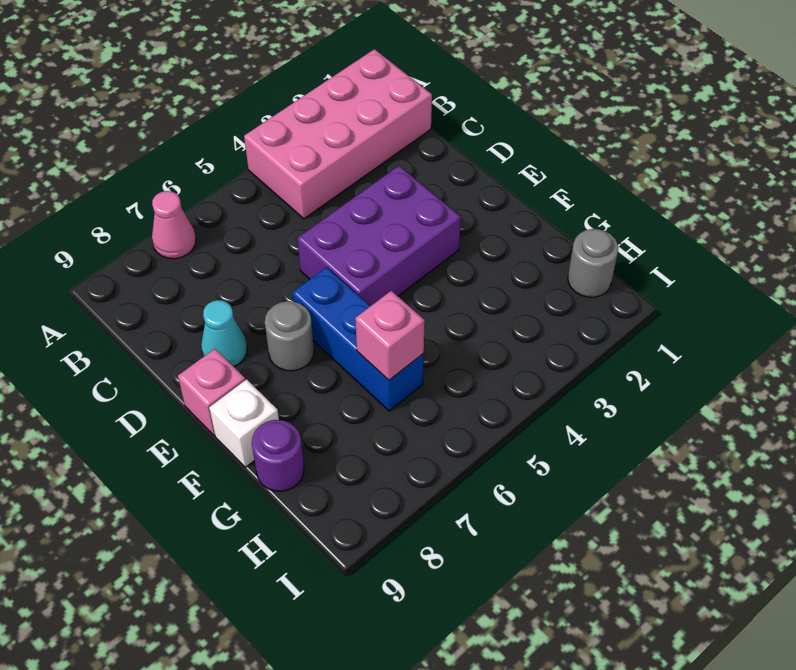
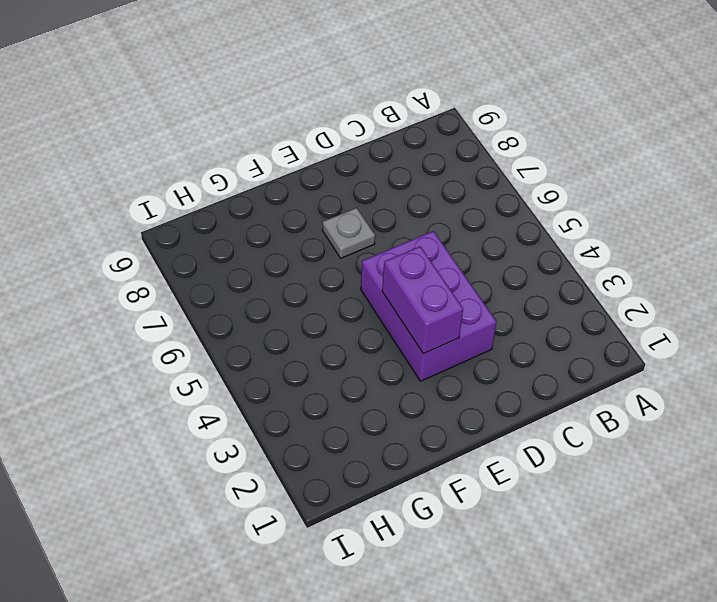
purple 1x2 brick [382,246,463,354] -> none
grey 1x1 plate [323,208,375,258] -> grey 1x1 round brick [265,301,314,371]
none -> pink 2x4 brick [244,49,432,219]
none -> pink 1x1 cone [152,191,196,259]

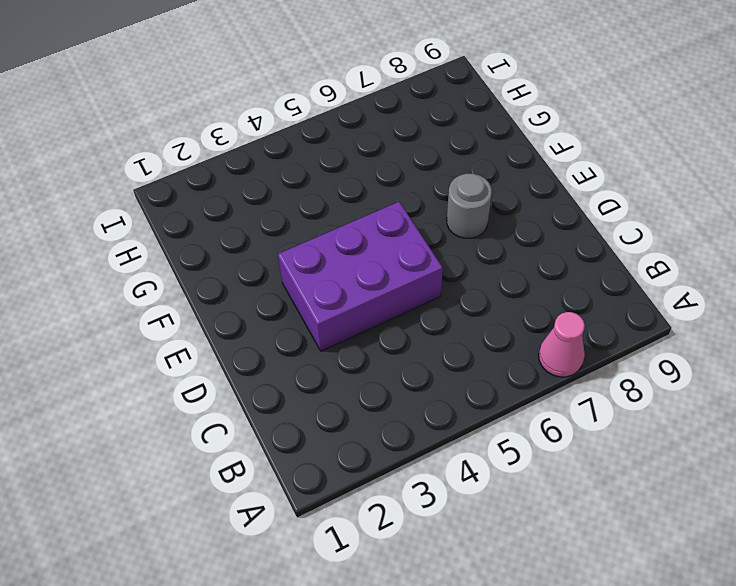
none -> pink 2x4 brick [244,49,432,219]
none -> cyan 1x1 cone [201,300,247,366]

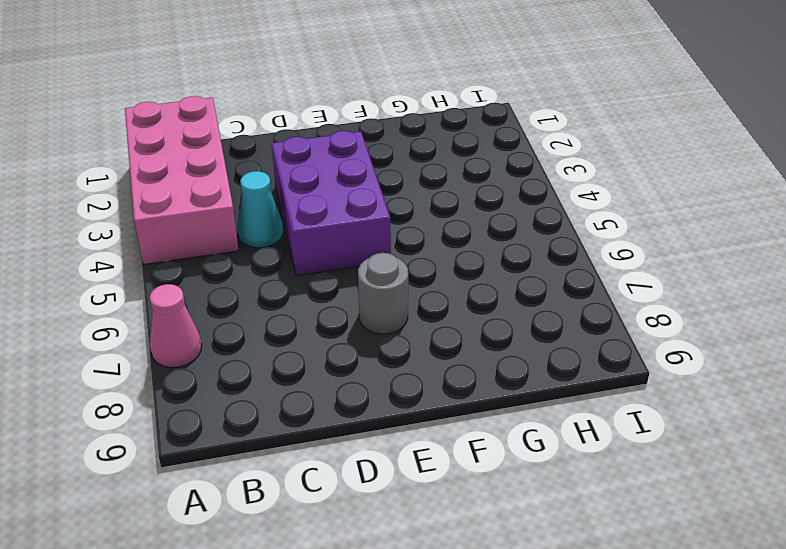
cyan 1x1 cone [237,171,283,248] -> cyan 1x1 cone moved to [201,300,247,366]
none -> blue 1x3 brick [292,267,424,411]
none -> pink 1x1 brick [178,349,245,435]

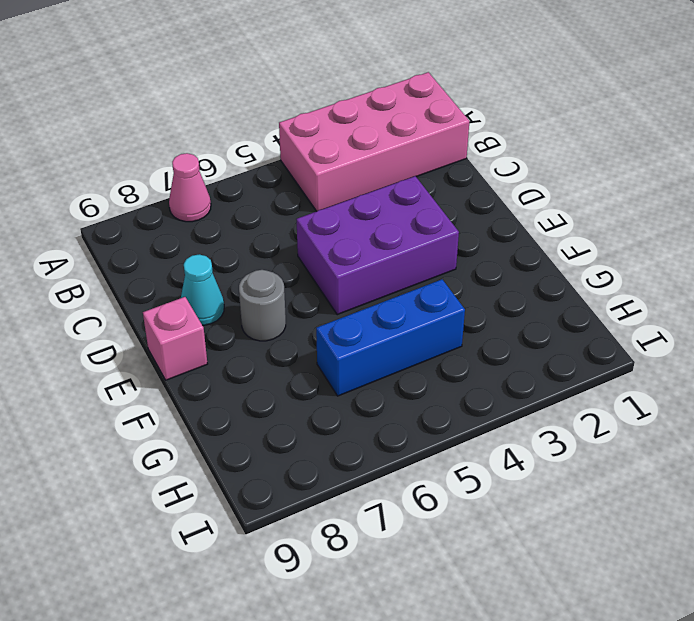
blue 1x3 brick [316,279,465,396] -> blue 1x3 brick turned to [292,267,424,411]
none -> white 1x1 brick [209,379,279,467]
none -> purple 1x1 round brick [252,420,304,491]

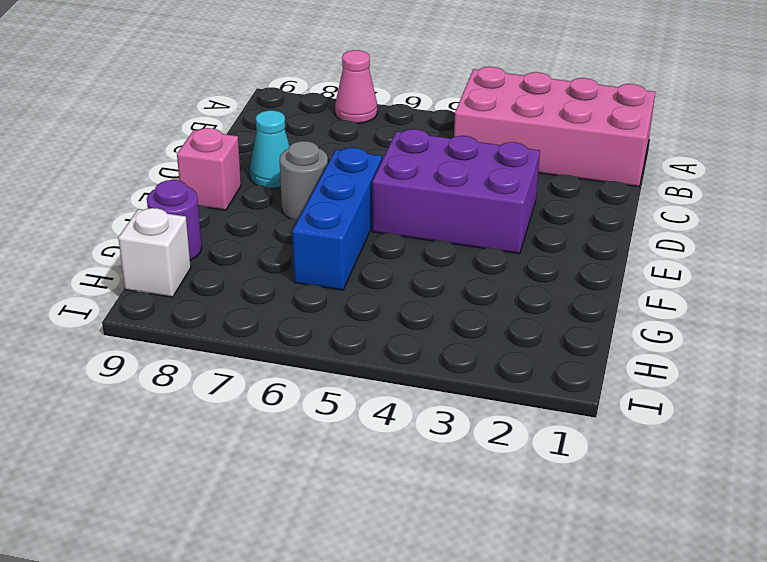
white 1x1 brick [118,208,191,297] -> white 1x1 brick moved to [209,379,279,467]
none -> grey 1x1 round brick [568,229,618,297]
none -> pink 1x1 brick [355,291,425,380]

